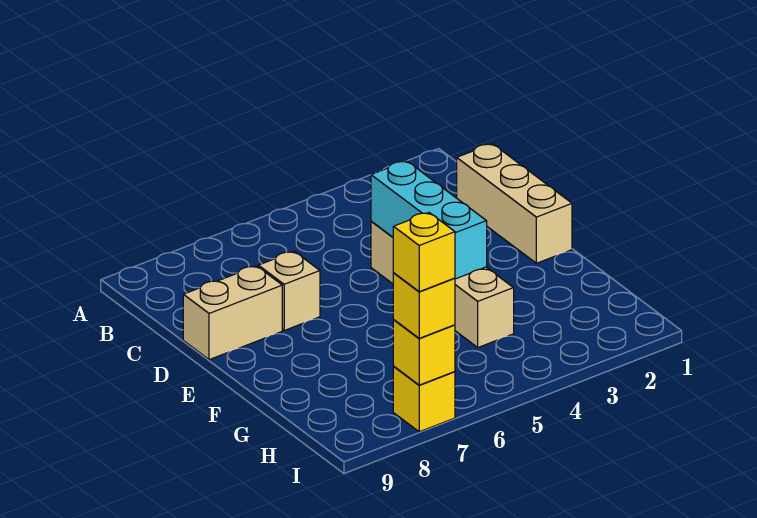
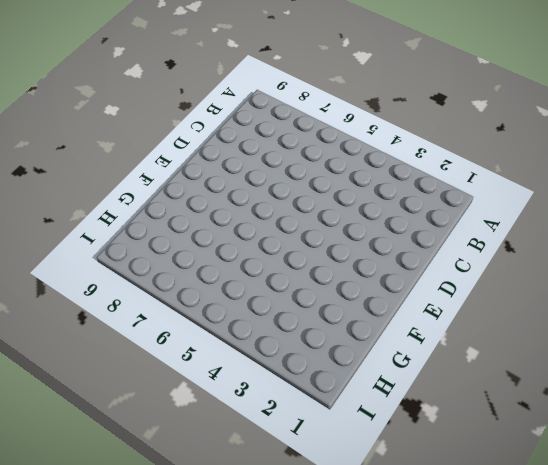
none -> tan 1x3 brick [457,144,572,263]
none -> tan 1x4 brick [371,222,514,347]

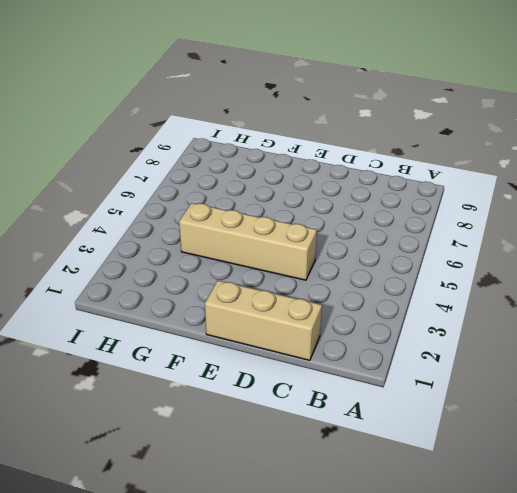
none -> tan 1x1 brick [258,251,320,330]
none -> tan 1x2 brick [183,266,282,360]

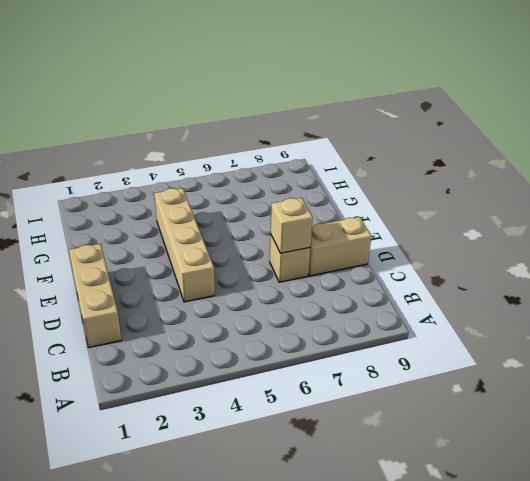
tan 1x1 brick [271,198,313,253] -> none
none -> yellow 1x1 brick [393,367,455,432]
none -> cyan 1x3 brick [371,161,487,279]

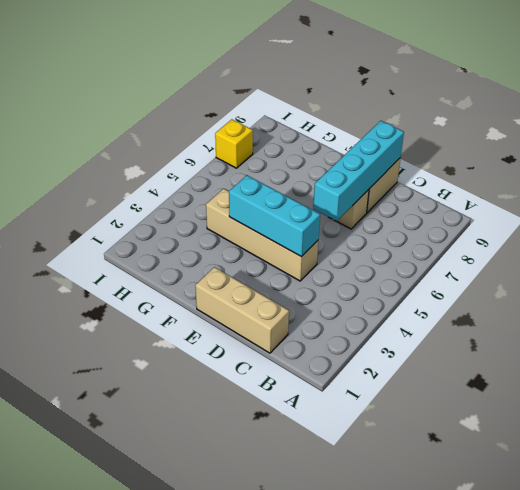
cyan 1x4 brick [313,121,404,221] -> none
none -> yellow 1x1 brick [393,320,455,385]
none -> yellow 1x1 brick [393,273,455,338]

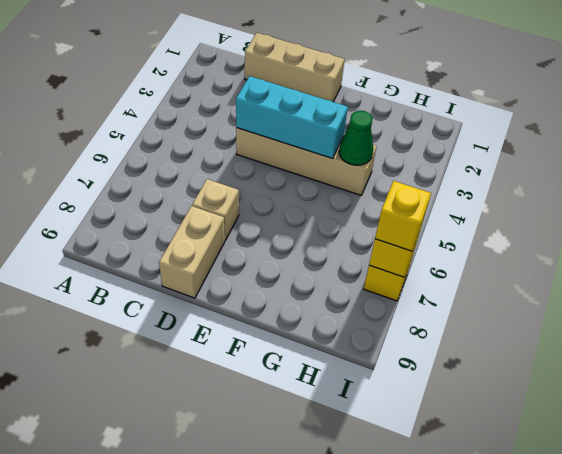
green 1x1 cone [339,111,373,165] -> none
none -> yellow 1x1 brick [393,213,455,292]

